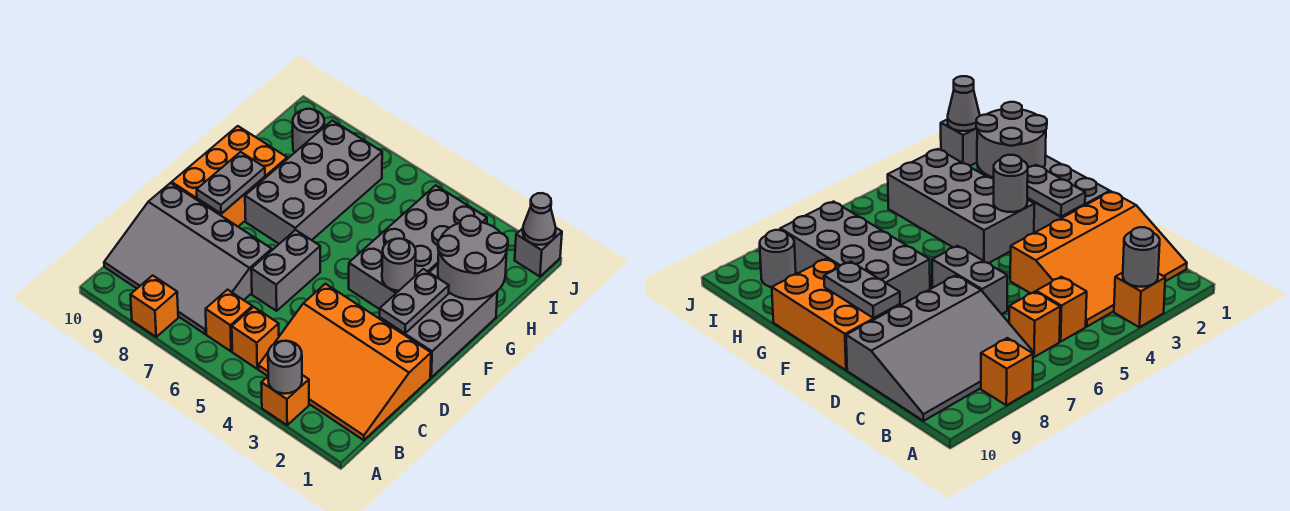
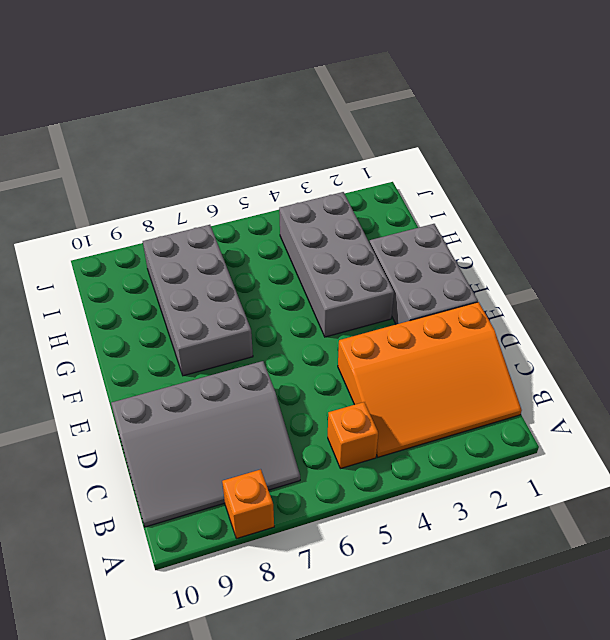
none -> orange 1x1 brick [261,375,309,425]
none -> orange 1x1 brick [206,290,252,351]
none -> grey 1x2 brick [251,230,320,311]

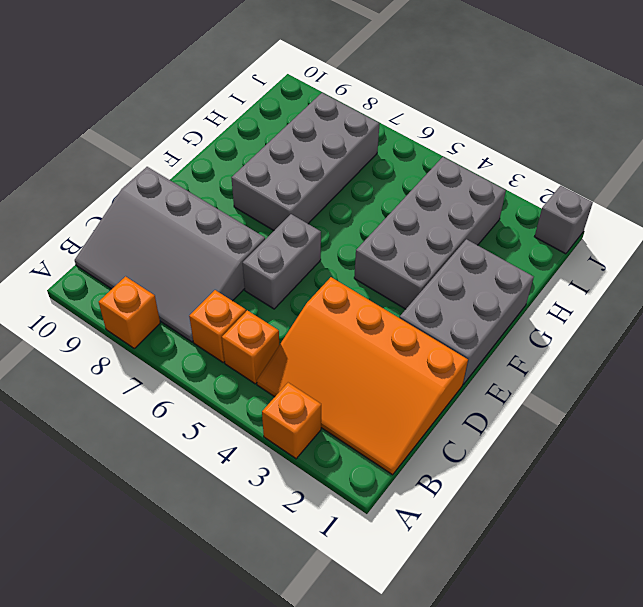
none -> orange 2x3 brick [172,126,287,226]
none -> grey 1x1 round brick [293,109,324,153]
none -> grey 1x1 round brick [268,341,302,394]

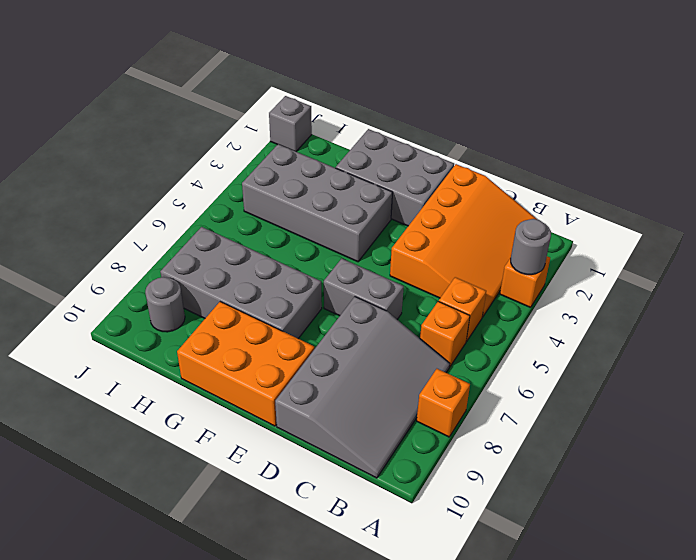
none -> grey 1x2 plate [380,269,449,333]
none -> grey 1x2 plate [197,152,265,214]
none -> grey 1x1 round brick [382,239,416,291]

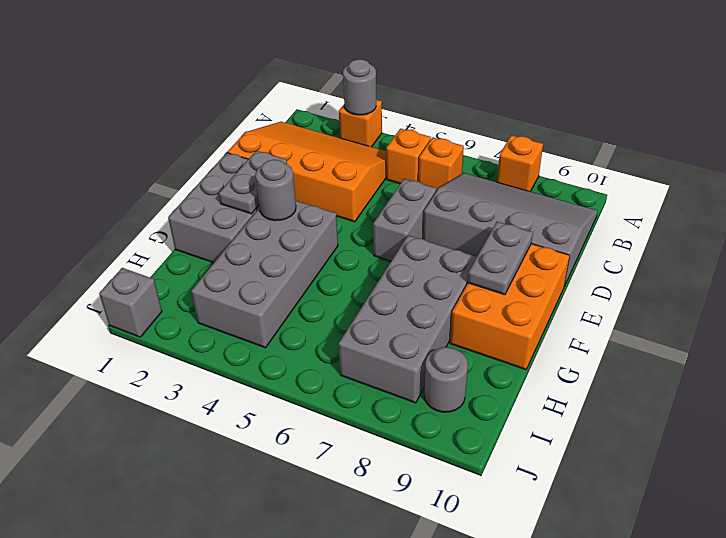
none -> grey 2x2 round brick [438,216,508,299]
none -> grey 1x1 cone [523,193,556,245]

